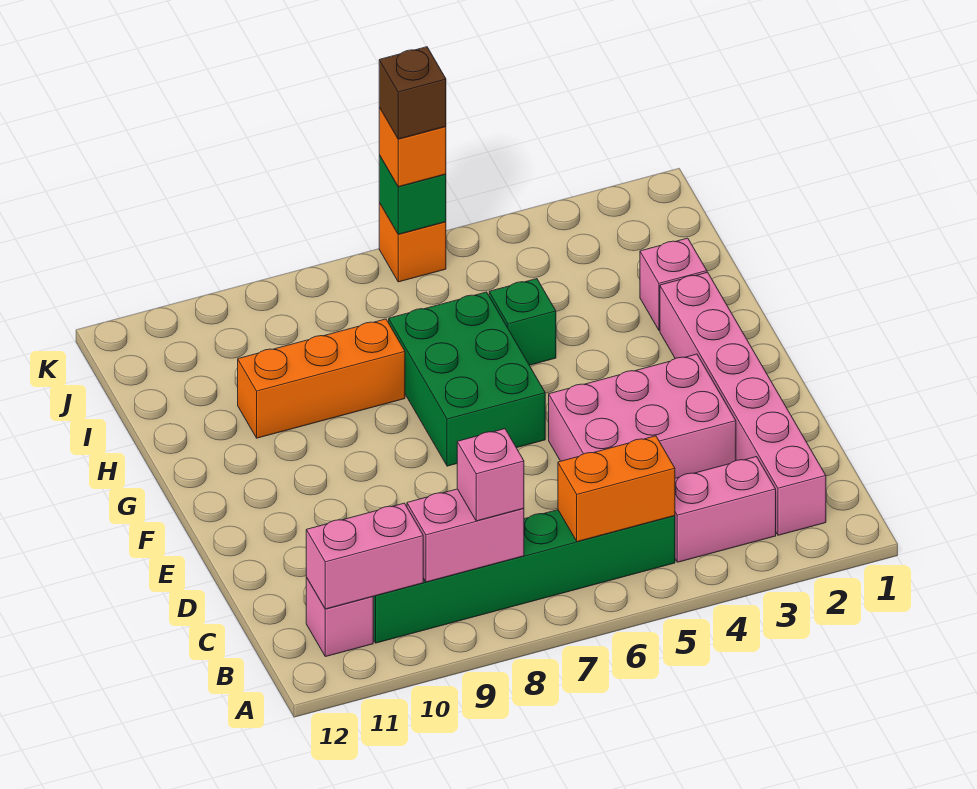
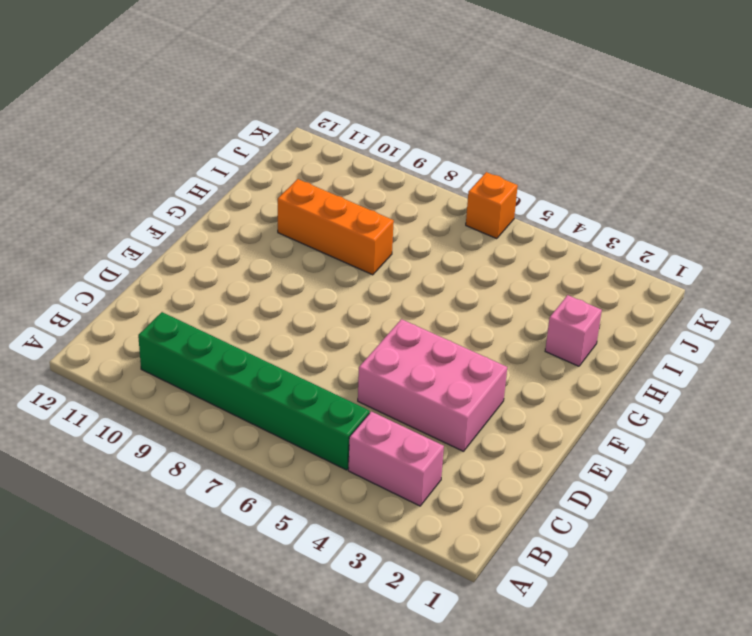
none -> pink 1x6 brick [660,272,826,535]
none -> pink 1x1 brick [306,577,373,657]
none -> green 2x3 brick [389,292,545,466]

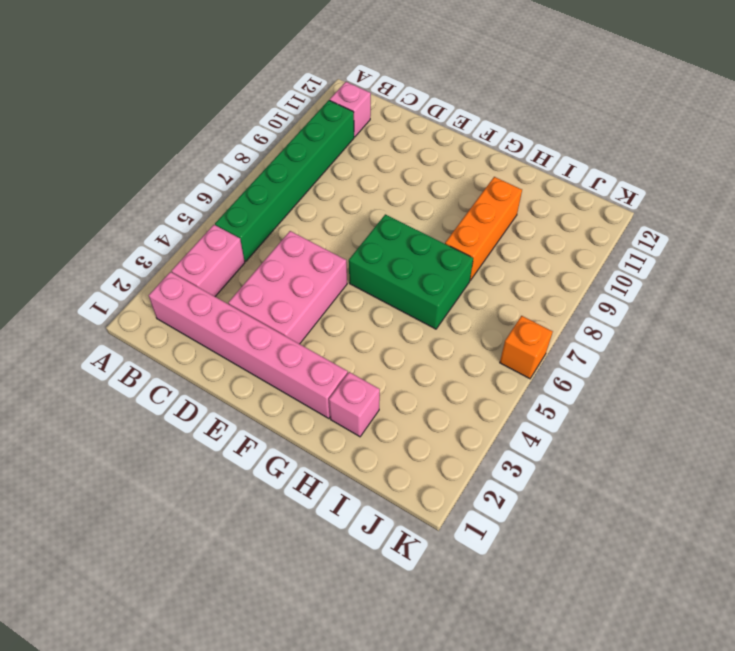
none -> green 1x1 brick [489,279,556,365]
none -> orange 1x2 brick [558,436,675,542]
none -> pink 1x2 brick [407,489,524,582]

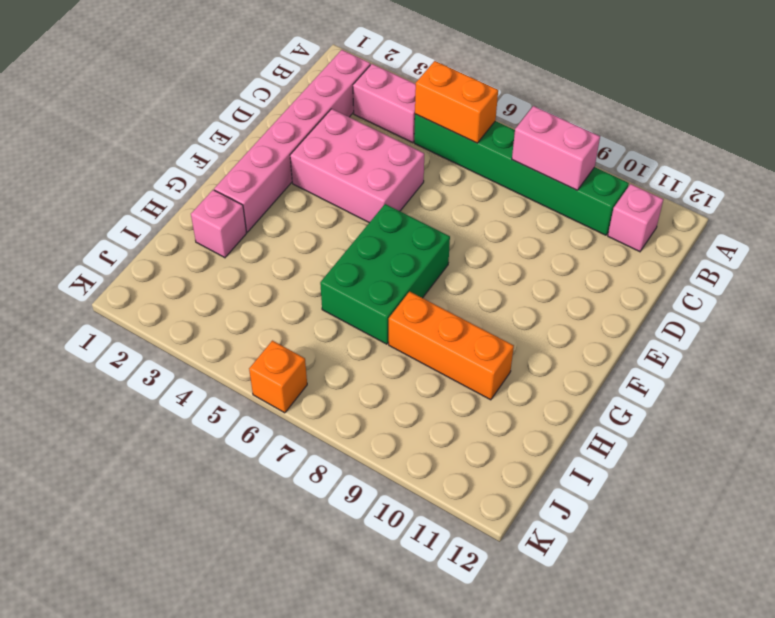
none -> green 1x1 brick [489,279,556,365]
none -> pink 1x2 brick [306,503,423,609]
none -> green 1x1 brick [379,155,446,234]

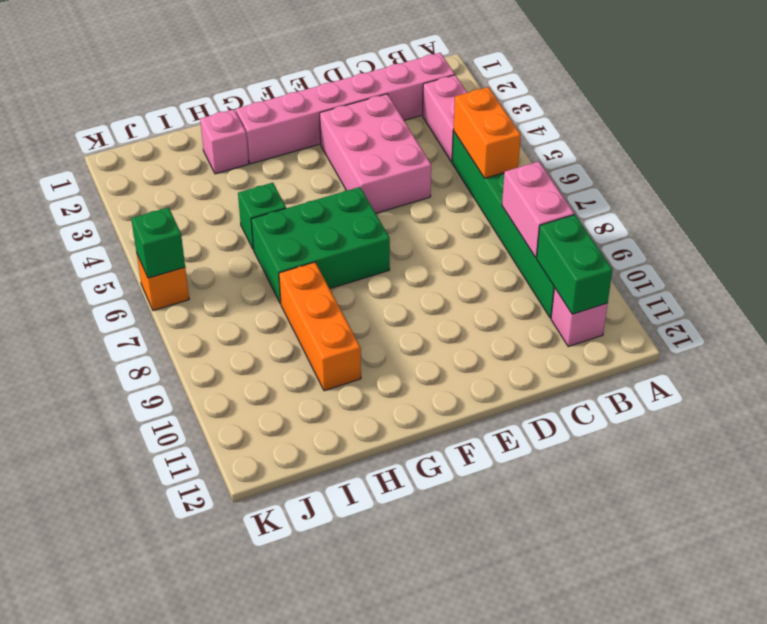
green 1x2 brick [537,215,612,314] -> pink 1x2 brick [306,503,423,609]
none -> pink 1x1 brick [457,429,524,521]
none -> orange 1x1 brick [379,107,446,187]
none -> brown 1x1 brick [379,47,446,139]

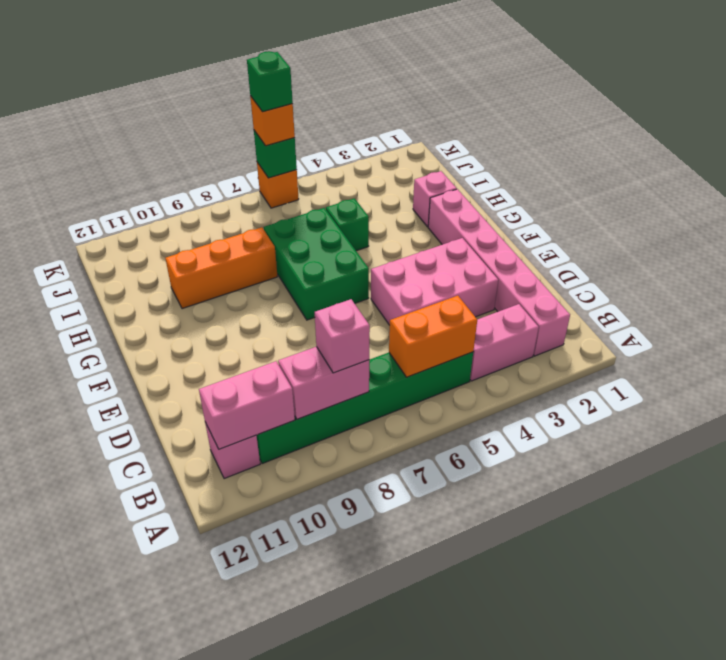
green 1x1 brick [247,51,293,112] -> brown 1x1 brick [379,47,446,139]

